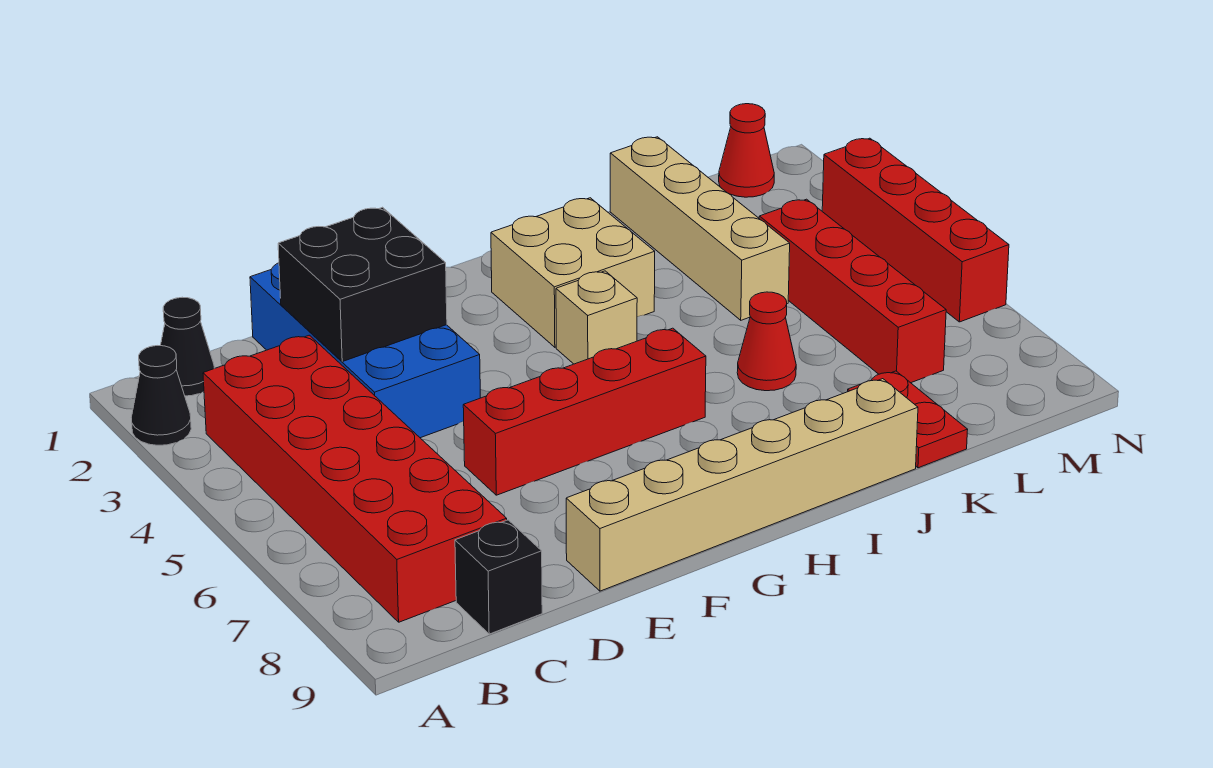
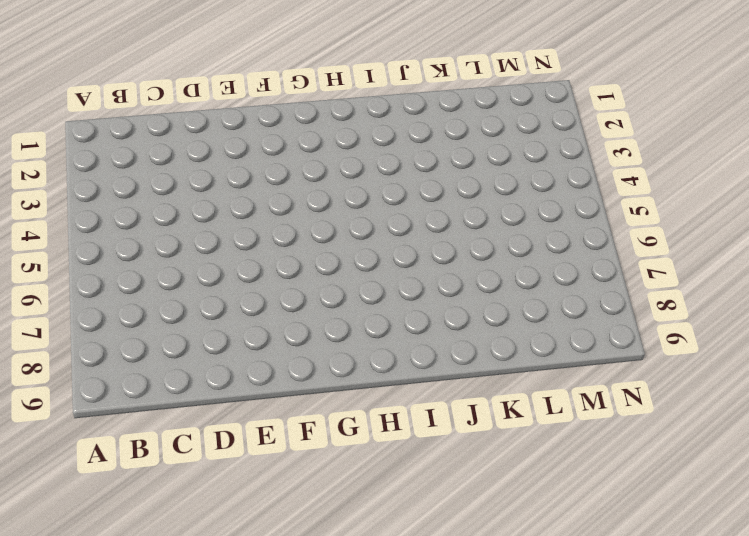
none -> black 1x1 cone [131,346,191,445]
none -> black 1x1 cone [160,297,214,396]
none -> red 2x6 brick [203,335,507,622]

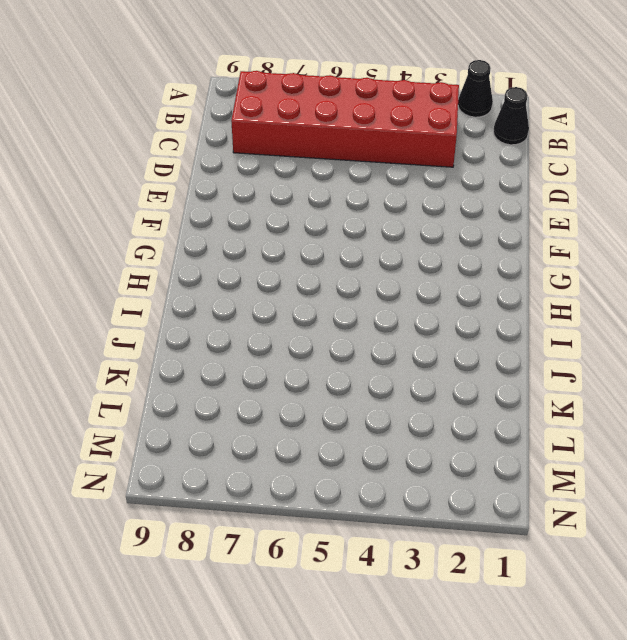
none -> black 1x1 brick [455,520,542,634]
none -> blue 2x4 brick [250,263,480,438]
none -> red 1x4 brick [463,328,706,495]

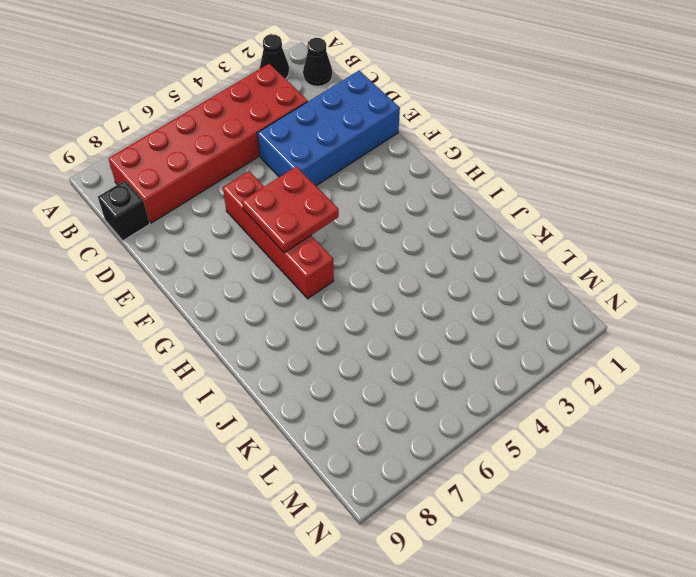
red 2x2 plate [242,166,339,253] -> none
none -> tan 1x6 brick [566,379,918,591]
none -> tan 2x2 brick [491,198,655,347]
none -> tan 1x1 brick [556,271,637,364]

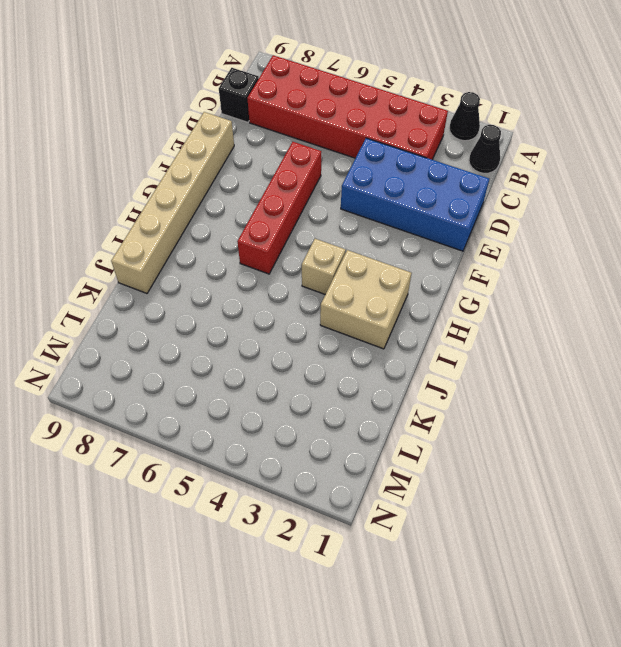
none -> red 1x1 cone [737,292,796,391]
none -> tan 1x4 brick [610,137,790,320]
none -> red 1x2 plate [848,371,968,468]

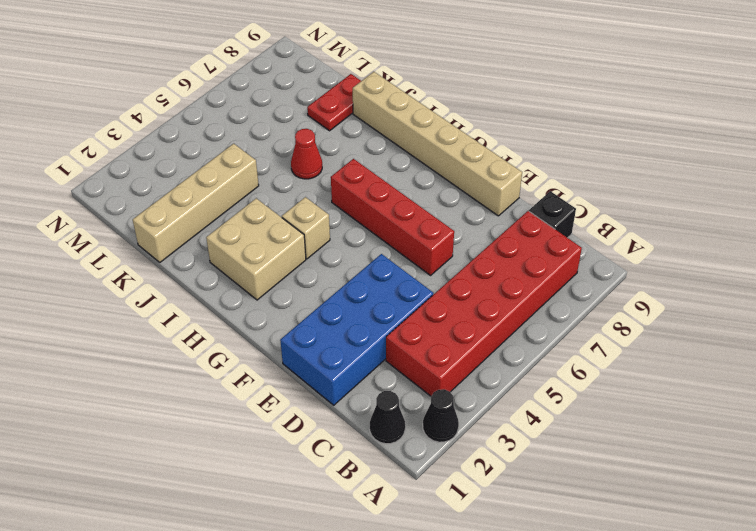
none -> red 1x4 brick [759,199,946,383]
none -> red 1x1 cone [719,104,774,197]
none -> red 1x4 brick [822,138,1009,322]

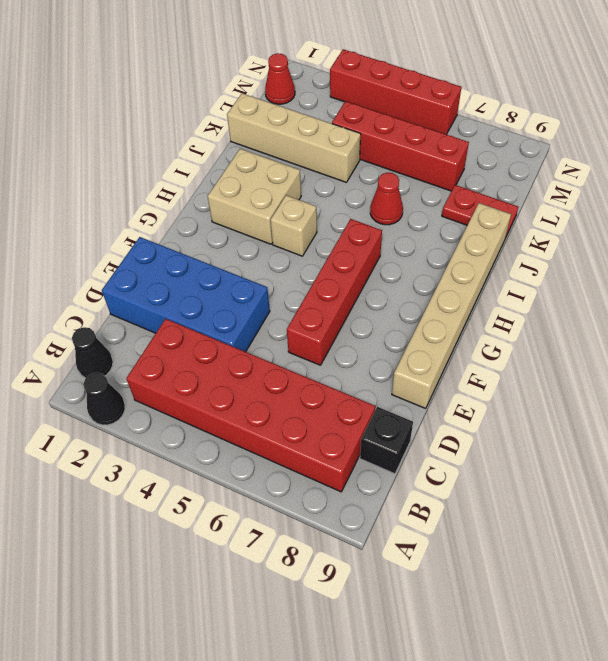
none -> black 2x2 brick [278,207,447,362]

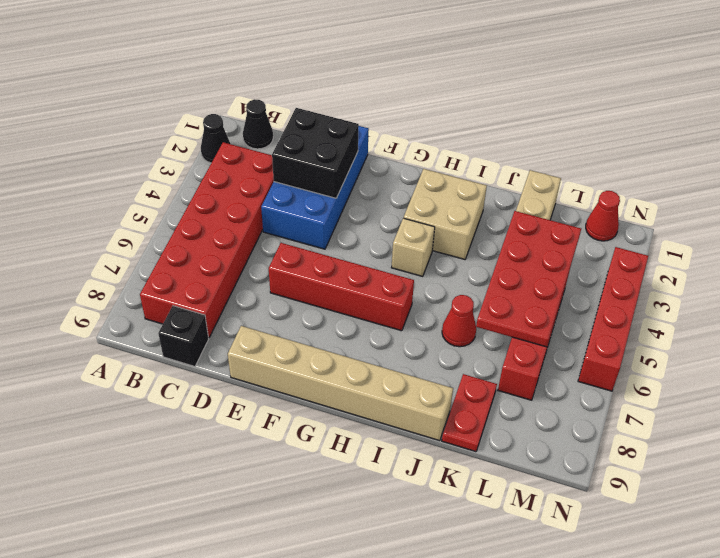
red 2x4 plate [476,211,581,347] -> none

